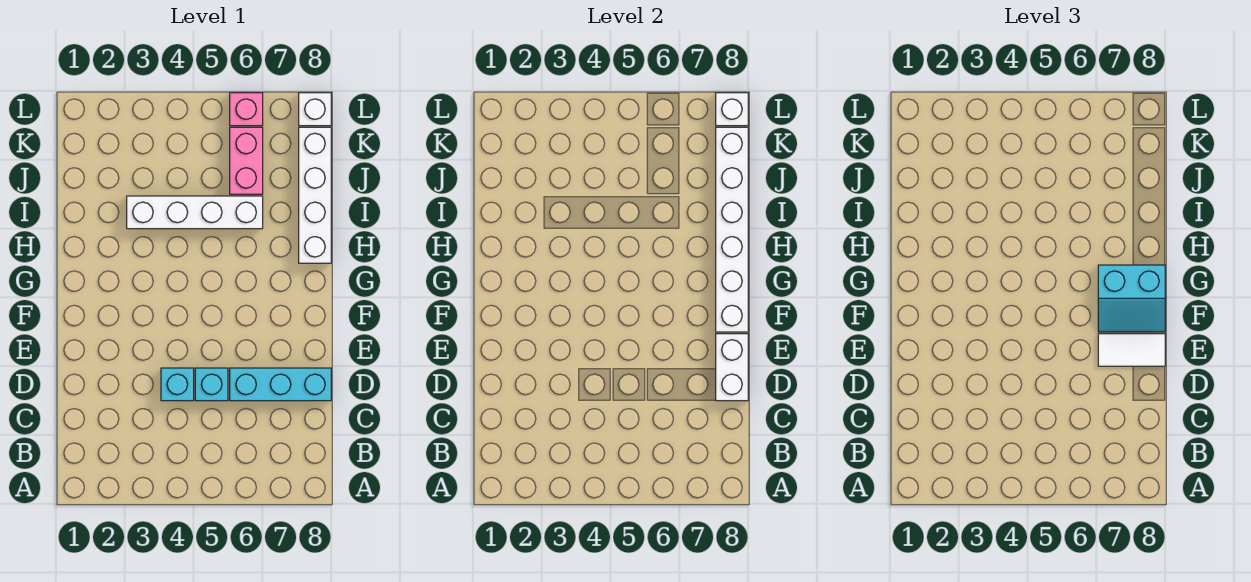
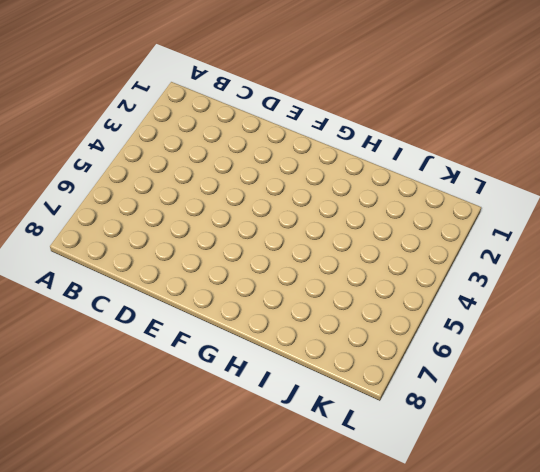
none -> cyan 1x1 brick [161,368,194,401]
none -> cyan 1x1 brick [195,368,228,401]
none -> cyan 1x3 brick [230,368,331,401]

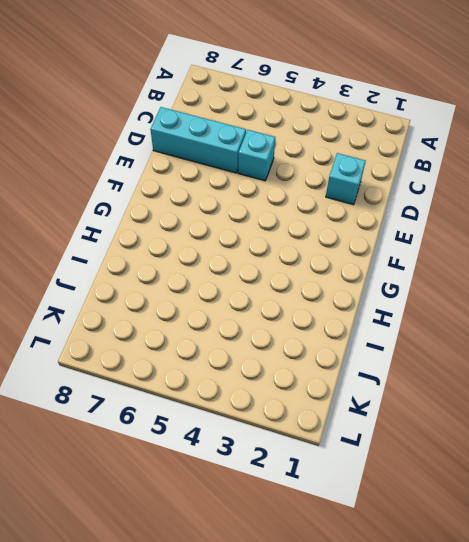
cyan 1x1 brick [326,153,366,205] -> cyan 1x1 brick moved to [161,368,194,401]
none -> white 1x4 brick [299,127,331,263]
none -> white 1x4 brick [127,196,263,229]
none -> pink 1x2 brick [230,127,263,194]

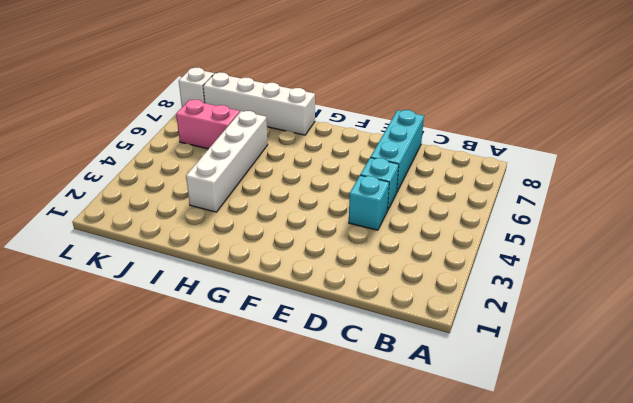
none -> pink 1x1 brick [230,93,263,126]
none -> white 1x2 brick [716,334,748,401]
none -> white 1x6 brick [716,127,748,332]

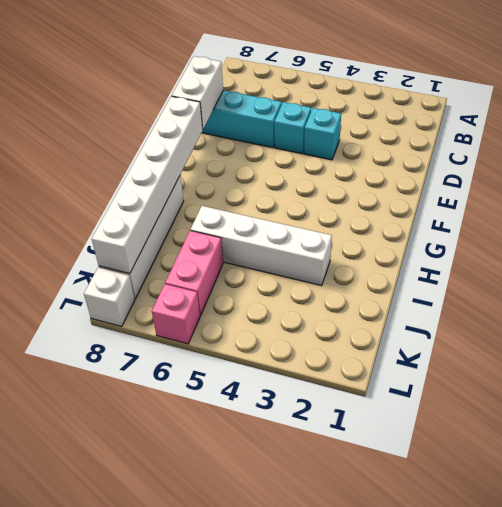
none -> white 1x1 brick [716,93,748,126]
none -> white 1x2 tile [1098,334,1165,366]
none -> cyan 2x2 slope [1098,265,1165,332]

